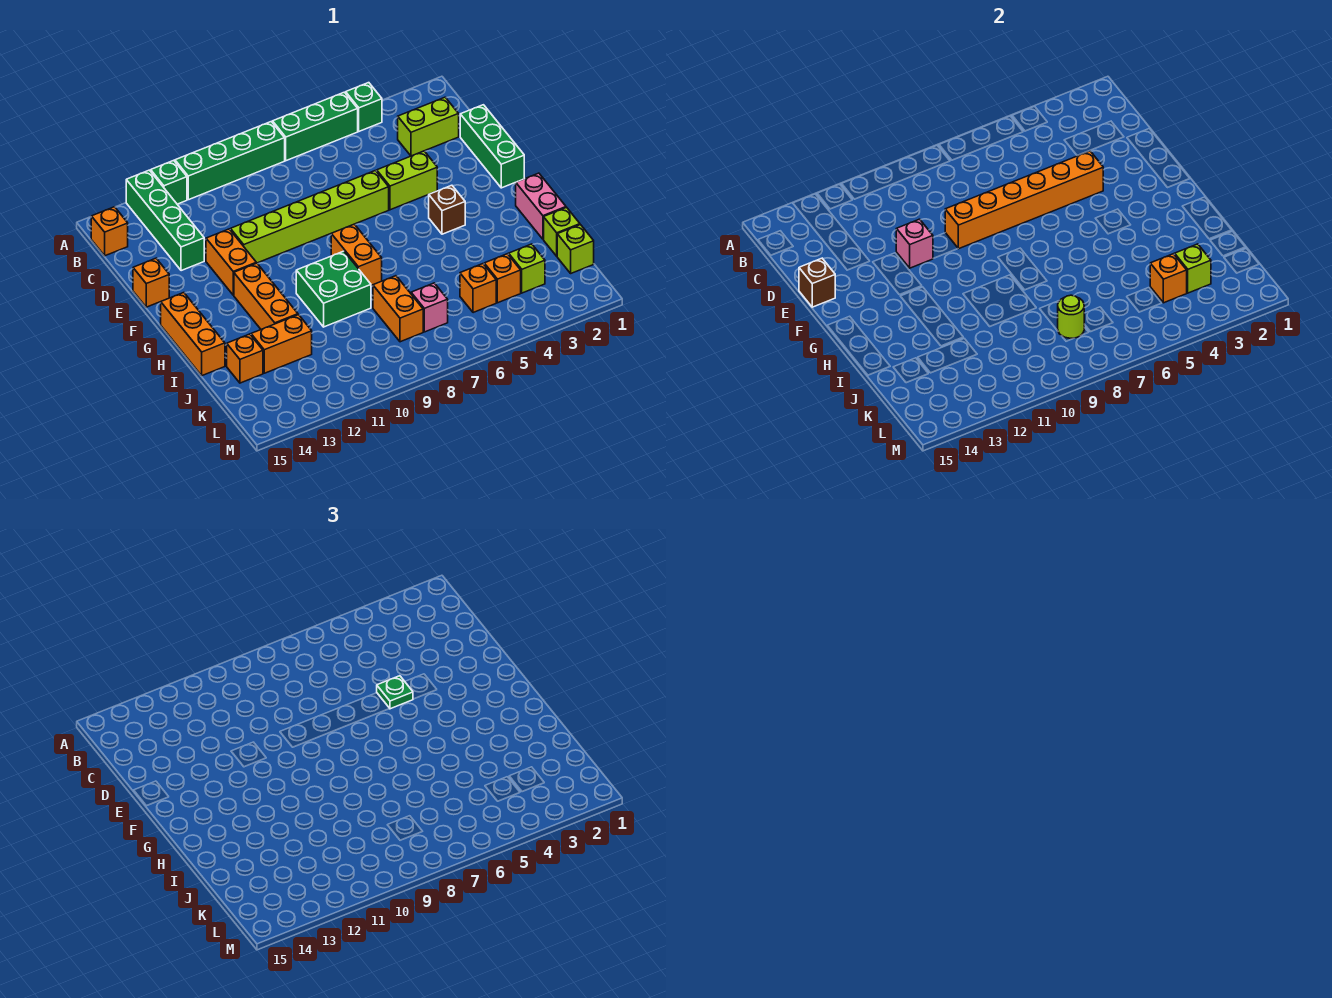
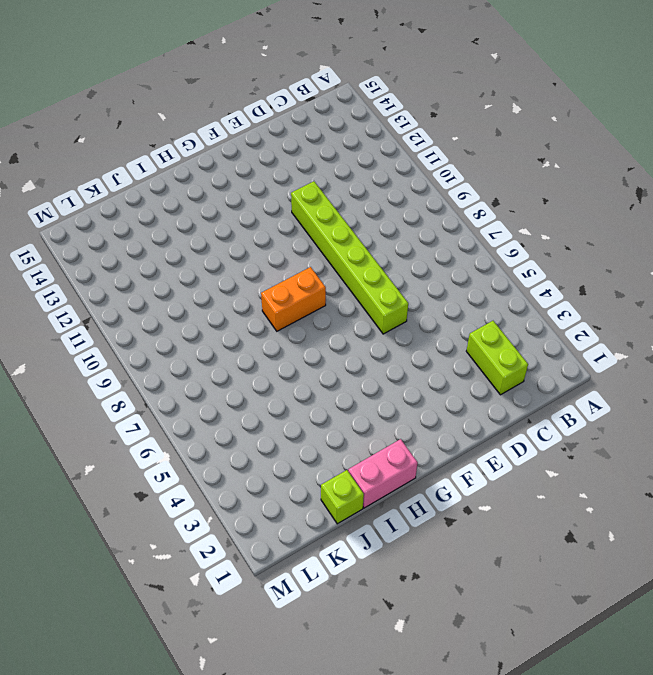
none -> green 1x1 brick [346,83,382,131]
none -> green 1x3 brick [273,92,358,161]
none -> green 1x4 brick [175,122,285,200]
none -> green 1x1 brick [151,160,187,204]

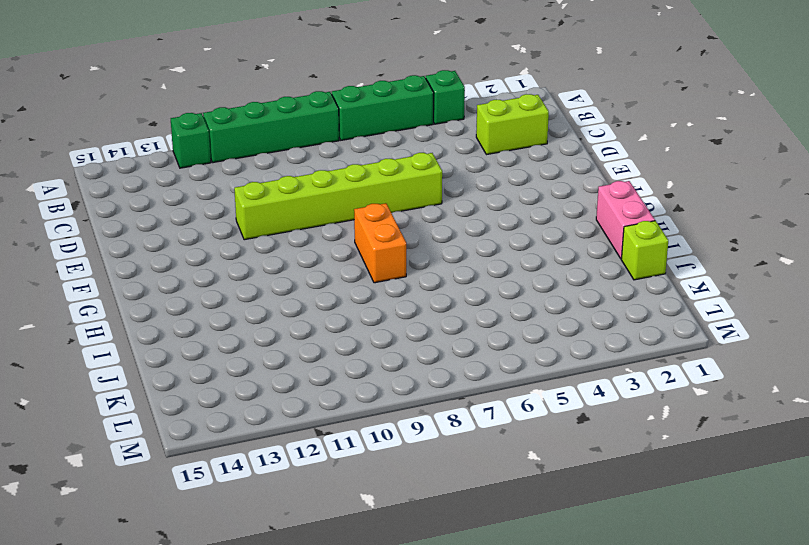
none -> green 1x4 brick [126,170,204,271]
none -> orange 1x1 brick [91,207,128,256]
none -> green 1x3 brick [460,105,524,188]
none -> lime 1x2 brick [376,151,437,210]

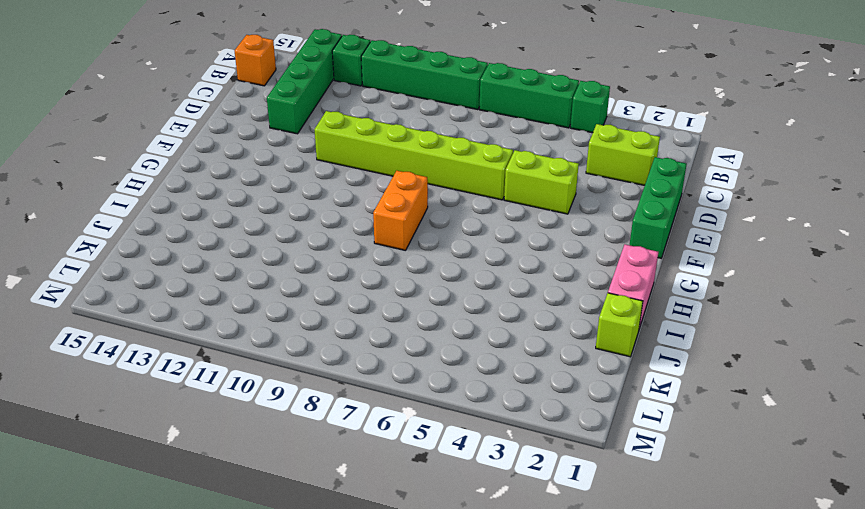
none -> orange 1x2 brick [206,229,256,295]
none -> orange 1x1 brick [133,258,169,307]
none -> brown 1x1 brick [429,185,465,234]
none -> orange 1x3 brick [234,263,298,329]

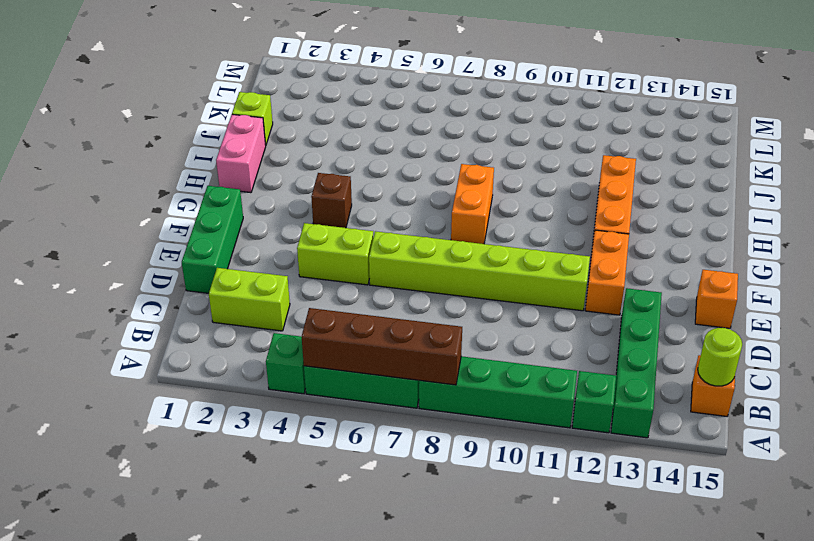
brown 1x4 brick [302,308,462,385] -> none
lime 1x1 round brick [698,328,742,386] -> lime 1x1 round brick moved to [1058,295,1084,338]
none -> orange 1x3 brick [161,293,225,376]
none -> green 2x2 brick [296,251,371,327]
none -> orange 1x2 brick [373,276,423,342]
none -> orange 1x2 brick [251,315,312,373]

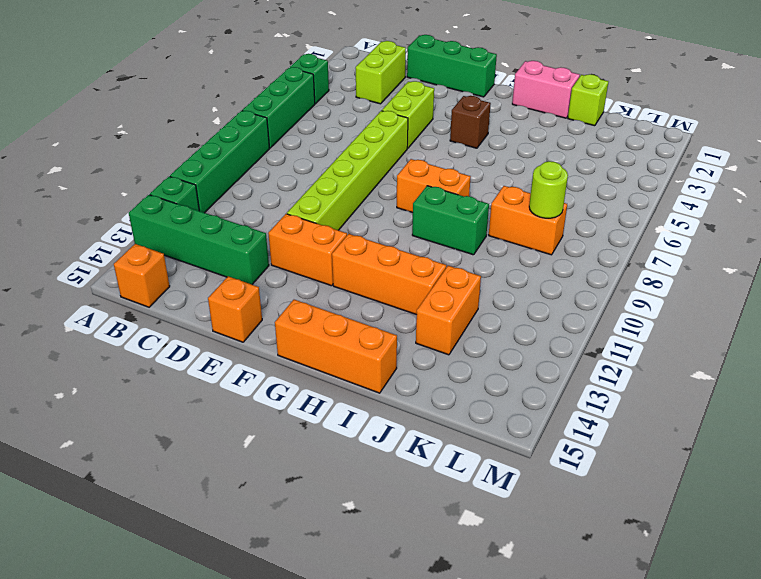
green 1x2 brick [412,186,489,255] -> green 2x2 brick [296,251,371,327]
none -> orange 1x1 brick [227,334,263,383]
none -> lime 1x1 brick [557,225,594,273]
none -> lime 1x1 brick [508,244,545,293]
none -> orange 1x1 brick [484,254,521,303]

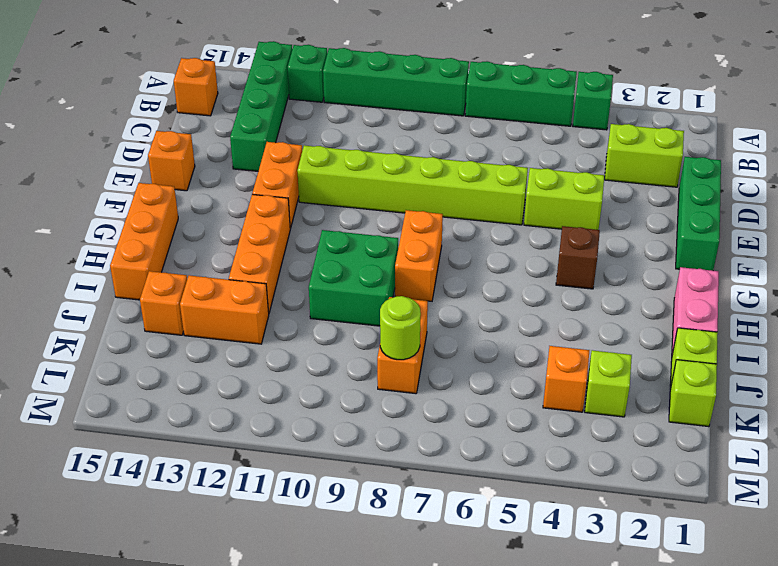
none -> orange 1x1 brick [460,264,496,313]
none -> pink 1x1 brick [411,283,448,332]
none -> orange 1x6 brick [945,151,1103,249]
none -> pink 1x1 brick [896,219,933,268]

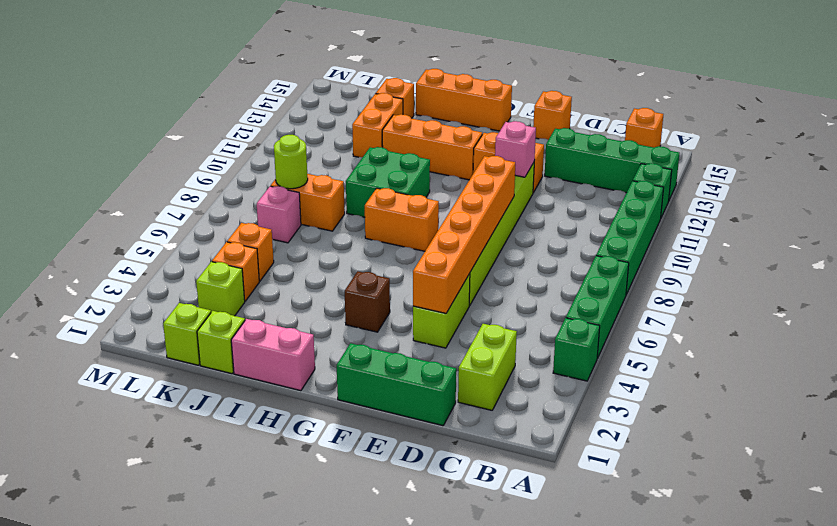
none -> brown 1x1 brick [799,258,835,307]
none -> lime 1x1 brick [1174,244,1211,293]
none -> orange 1x1 brick [1150,254,1187,303]
none -> green 1x1 plate [377,676,413,709]

